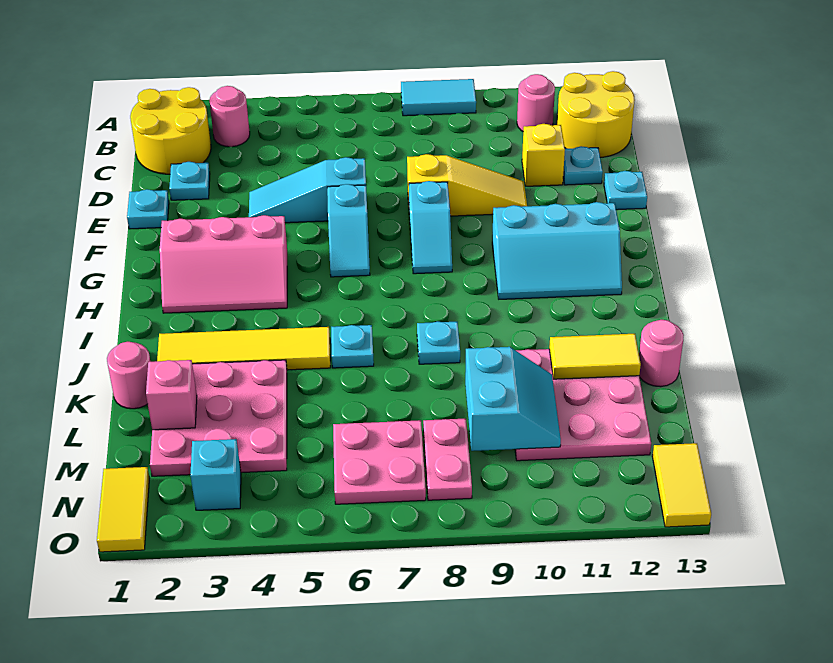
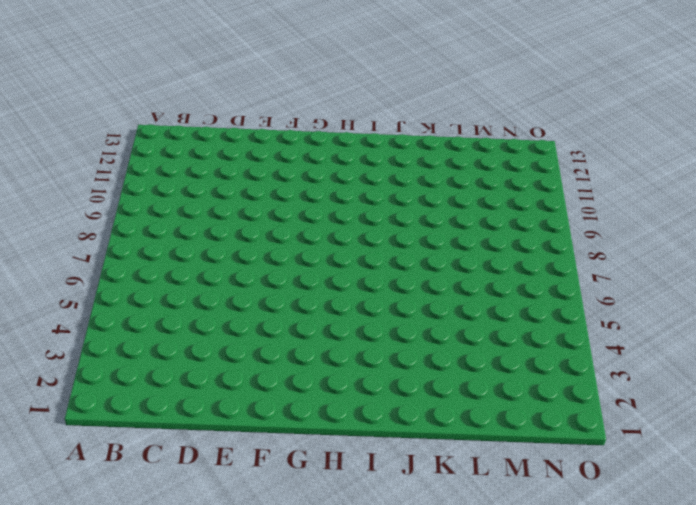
none -> cyan 1x2 tile [401,79,476,116]
none -> yellow 2x2 round brick [130,87,211,174]
none -> pink 1x1 round brick [209,86,250,147]
none -> pink 1x1 round brick [517,74,555,131]

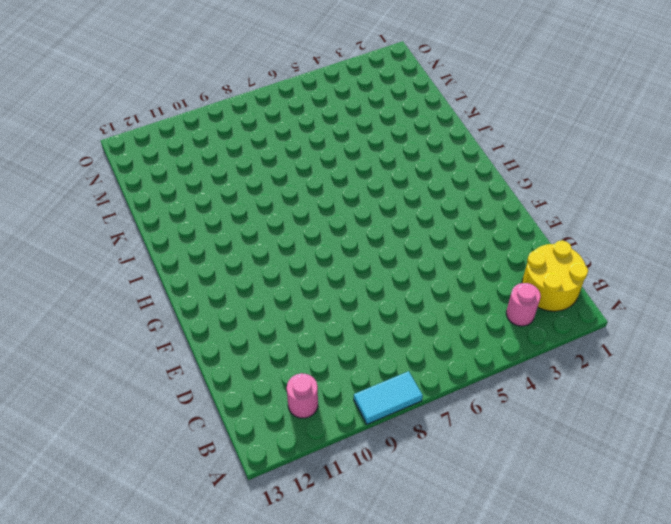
none -> yellow 2x2 round brick [557,71,635,158]
none -> cyan 1x1 plate [169,162,210,200]
none -> yellow 1x1 brick [522,124,565,186]
none -> cyan 1x1 plate [563,146,603,185]

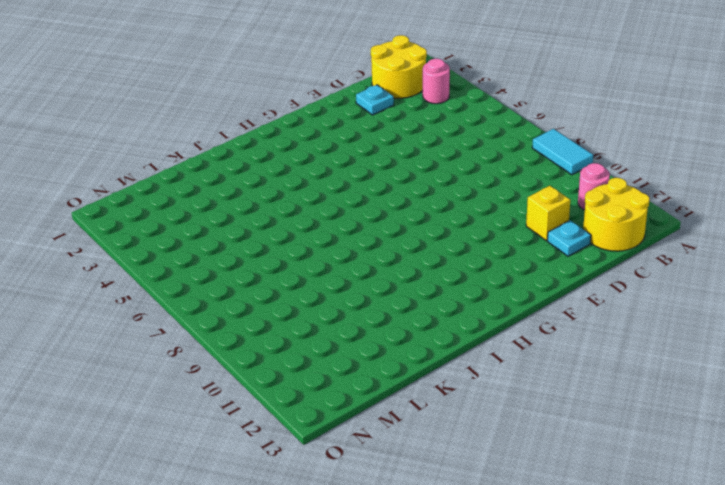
none -> cyan 1x1 plate [127,189,169,229]
none -> cyan 1x3 slope [249,157,366,223]
none -> yellow 1x3 slope [407,154,527,216]
none -> cyan 1x1 plate [604,171,647,210]

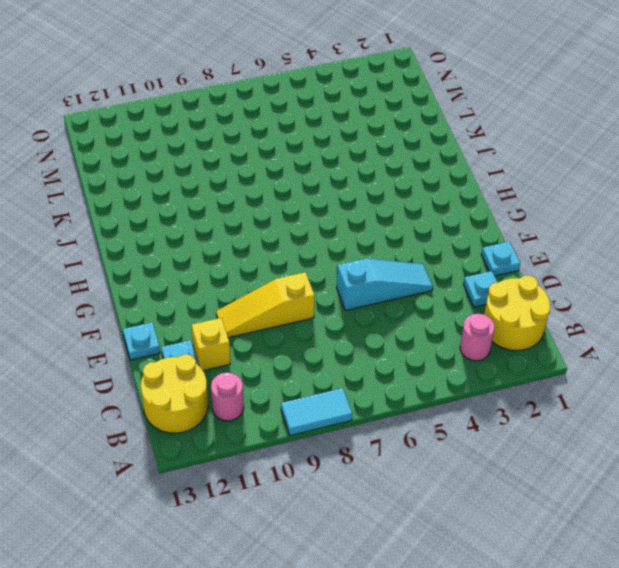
none -> cyan 1x2 slope [327,184,370,277]
none -> cyan 1x2 slope [409,181,452,274]
none -> pink 2x3 slope [160,215,287,313]
none -> cyan 2x3 slope [492,202,622,299]

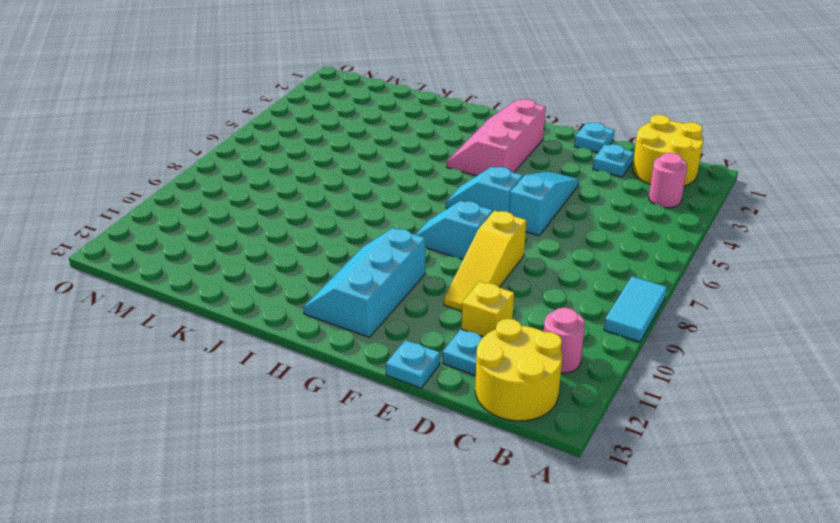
none -> yellow 1x4 tile [157,327,330,370]
none -> cyan 1x1 plate [331,325,374,368]
none -> cyan 1x1 plate [417,321,460,364]
none -> pink 1x1 round brick [107,342,150,409]

